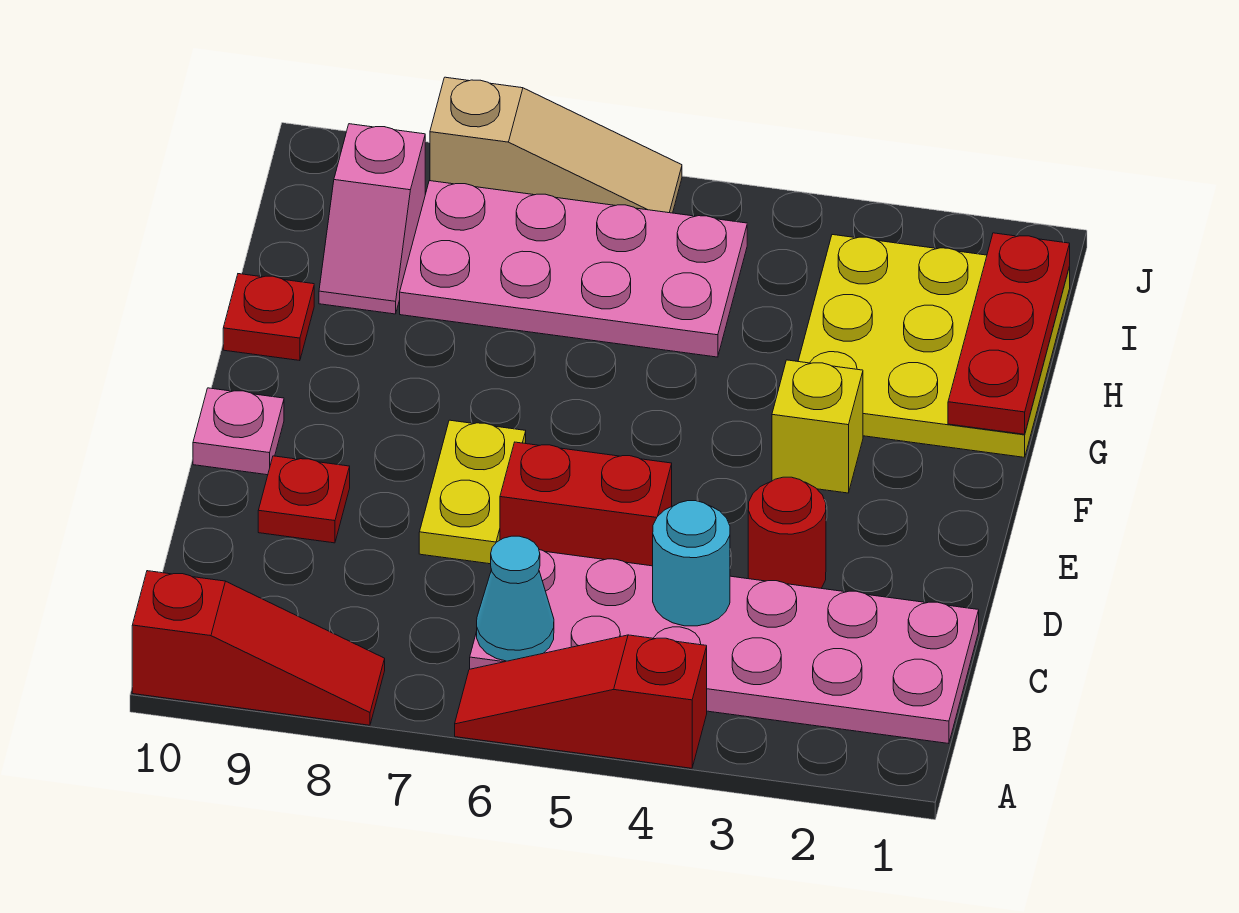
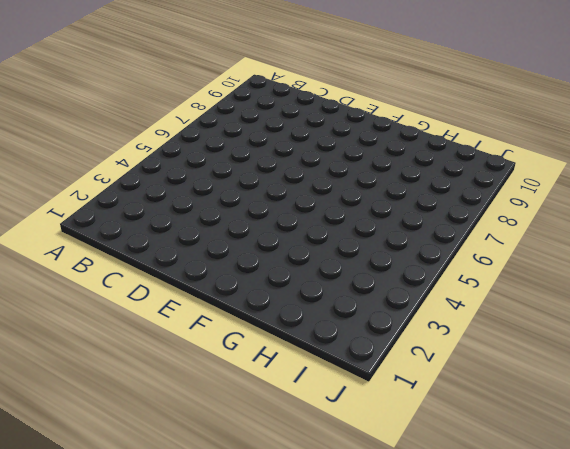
none -> red 1x3 slope [455,635,707,768]
none -> red 1x3 slope [132,571,385,725]
none -> pink 2x6 plate [470,550,979,744]

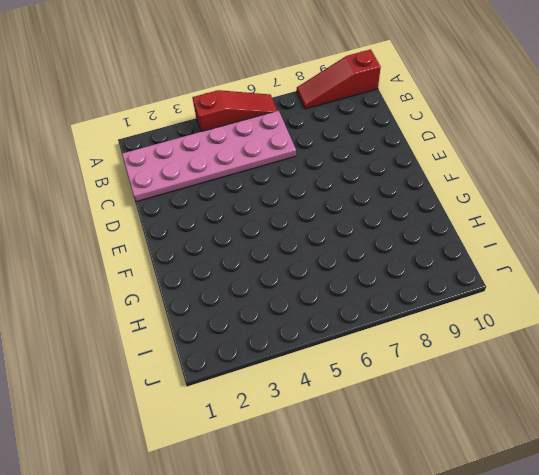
none -> red 1x1 round brick [748,477,826,588]
none -> red 1x2 brick [500,442,672,566]
none -> yellow 1x2 plate [419,420,526,564]

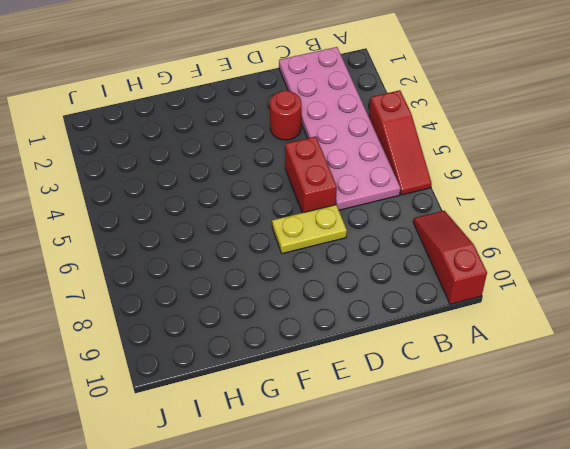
none -> red 1x1 plate [258,456,350,543]
none -> pink 1x1 plate [193,388,284,475]
none -> yellow 1x1 brick [772,360,863,493]

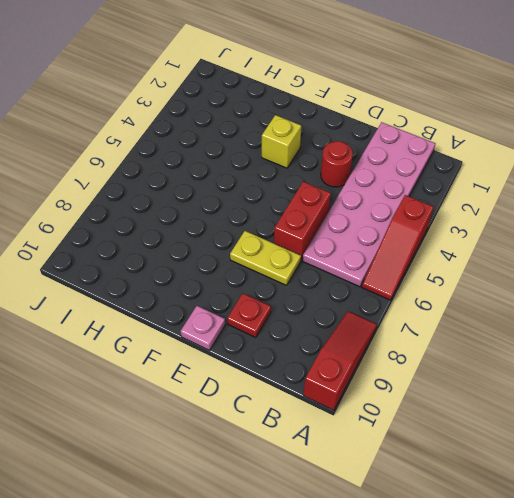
none -> yellow 3x3 plate [798,235,1070,457]
none -> red 1x1 plate [223,274,314,361]
none -> pink 2x4 plate [400,181,747,357]

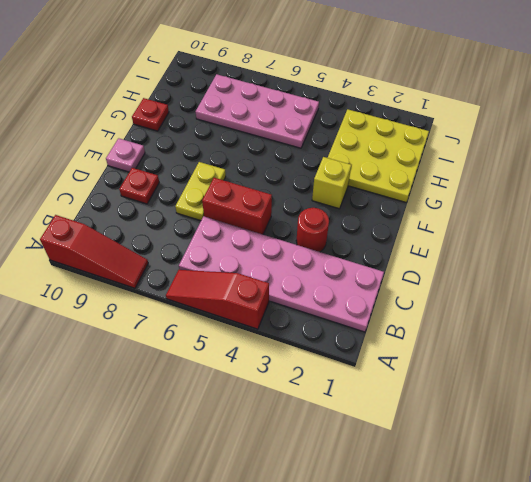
none -> pink 1x2 slope [319,124,425,314]
none -> tan 1x3 slope [430,77,682,213]
none -> cyan 1x1 cone [477,536,554,661]

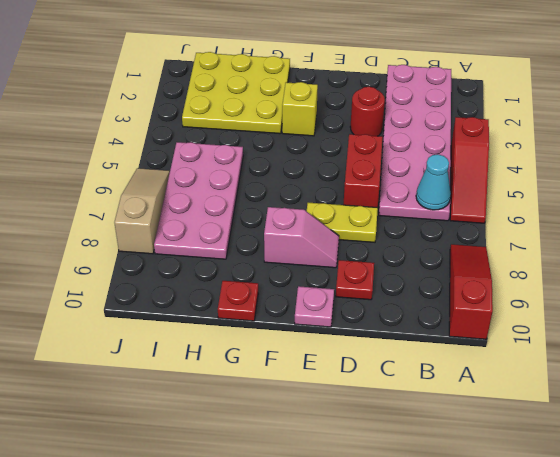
pink 1x2 slope [264,207,339,268] -> pink 1x2 slope moved to [319,124,425,314]
none -> cyan 1x1 round brick [653,501,730,626]
none -> red 1x3 plate [948,233,1070,434]

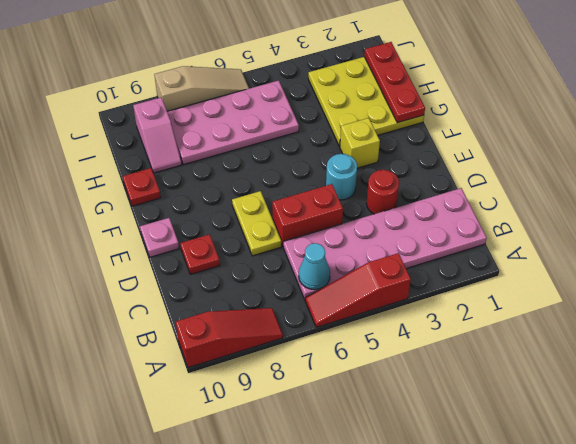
cyan 1x1 round brick [326,154,357,200] -> cyan 1x1 round brick moved to [653,501,730,626]

